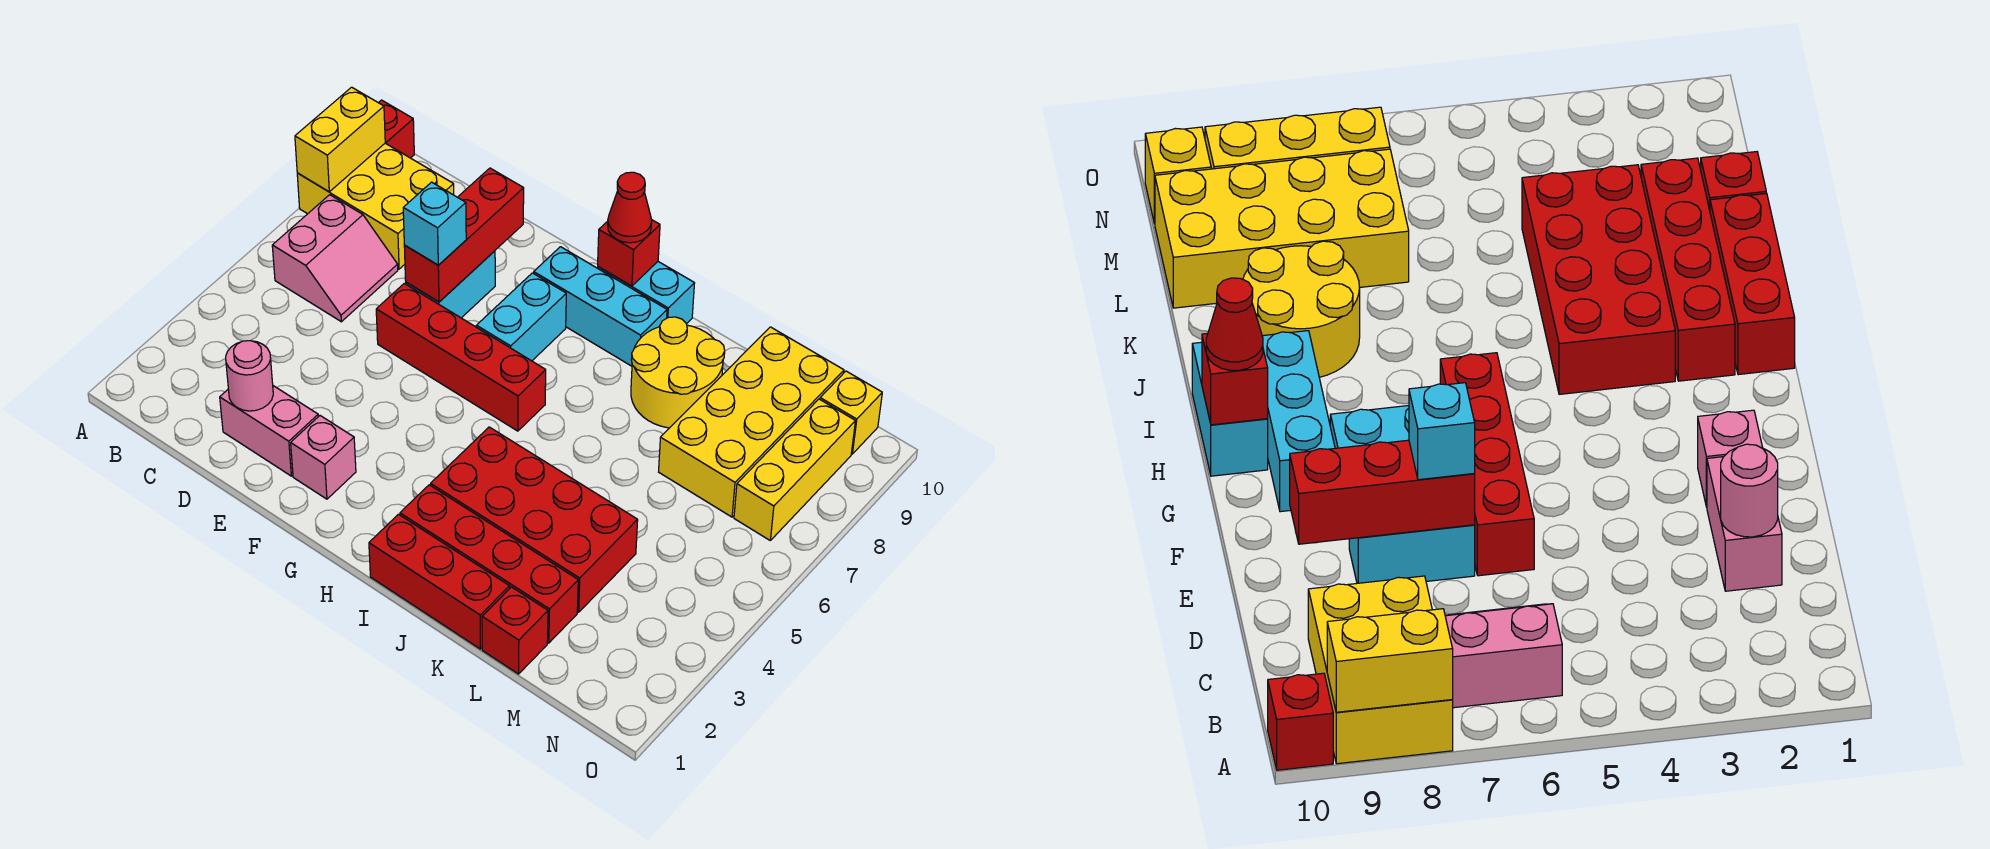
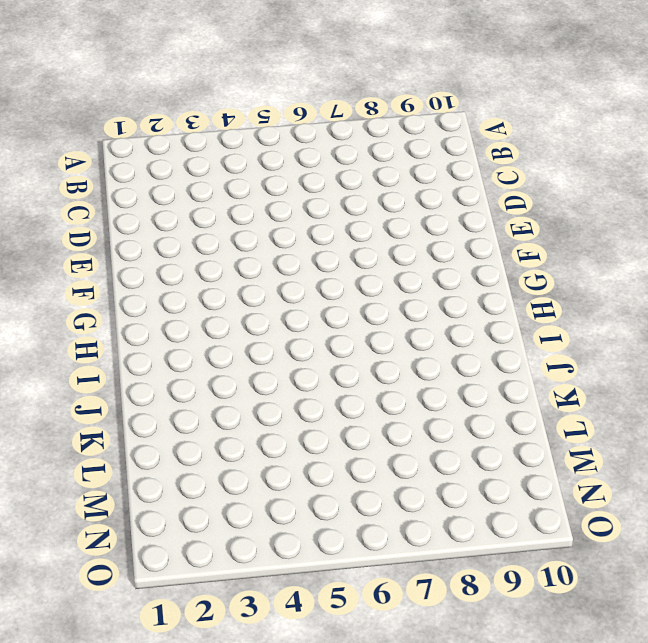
none -> yellow 2x3 brick [297,143,454,269]
none -> red 1x1 brick [379,100,414,158]
none -> pink 2x2 slope [272,195,398,322]

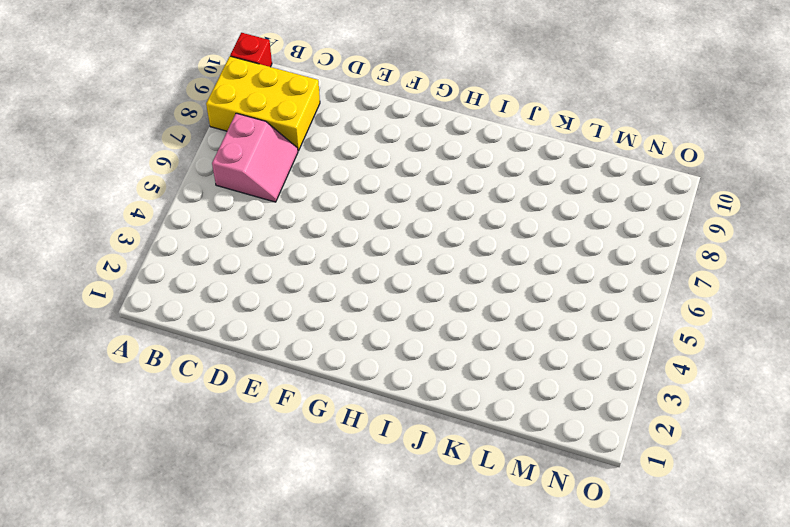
none -> pink 1x2 brick [220,386,318,476]
none -> red 1x4 brick [376,284,546,431]
none -> cyan 1x2 brick [406,251,495,318]

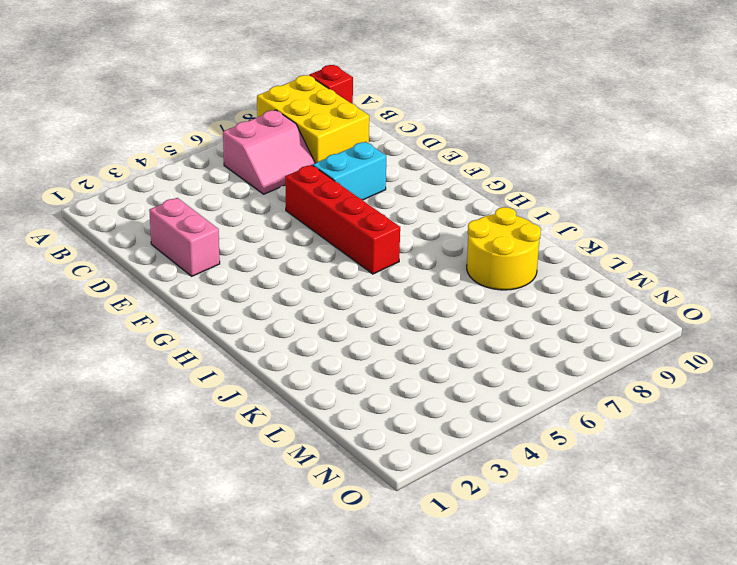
none -> pink 1x1 brick [291,416,356,499]
none -> cyan 1x2 brick [476,273,566,361]
none -> cyan 1x3 brick [534,247,667,366]

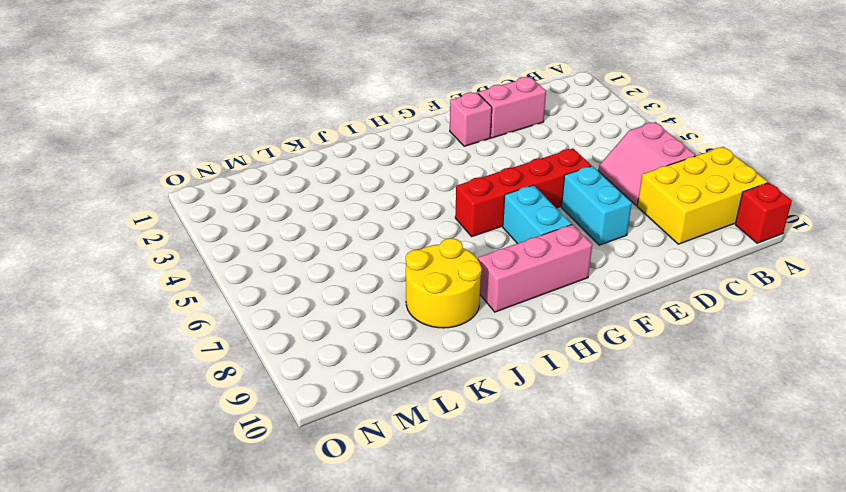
pink 1x3 brick [478,225,592,312] -> cyan 1x3 brick [534,247,667,366]
none -> cyan 1x2 brick [597,262,695,324]
none -> red 1x3 brick [369,514,510,649]
none -> red 1x4 brick [400,485,578,643]

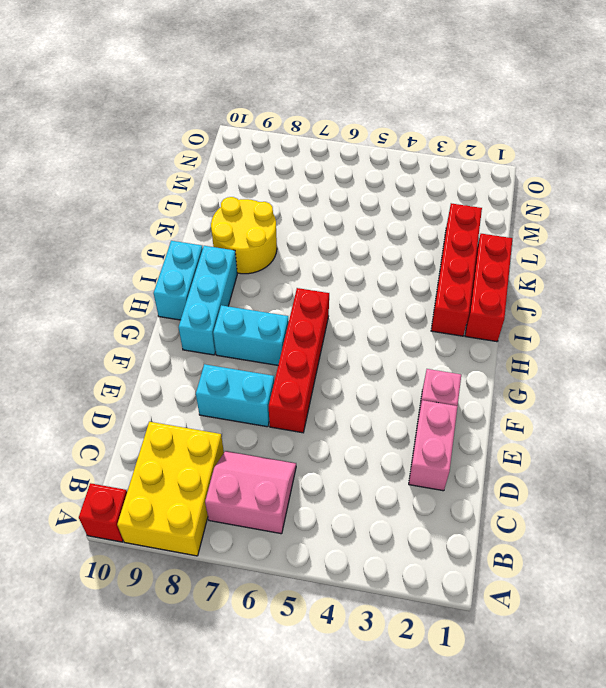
none -> red 2x4 brick [431,427,638,612]
none -> red 1x1 brick [482,587,548,674]
none -> yellow 2x4 brick [659,327,844,517]

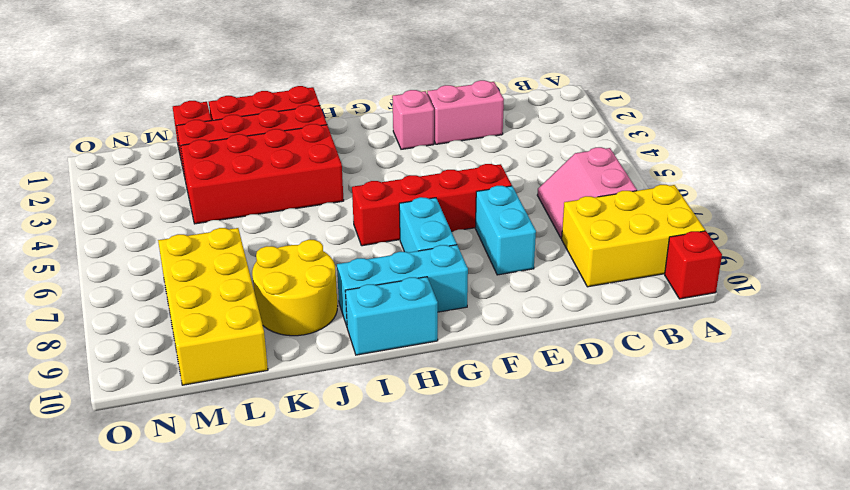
none -> yellow 1x3 brick [734,399,855,540]
none -> yellow 1x1 brick [820,371,882,454]
none -> yellow 1x2 brick [295,87,385,192]

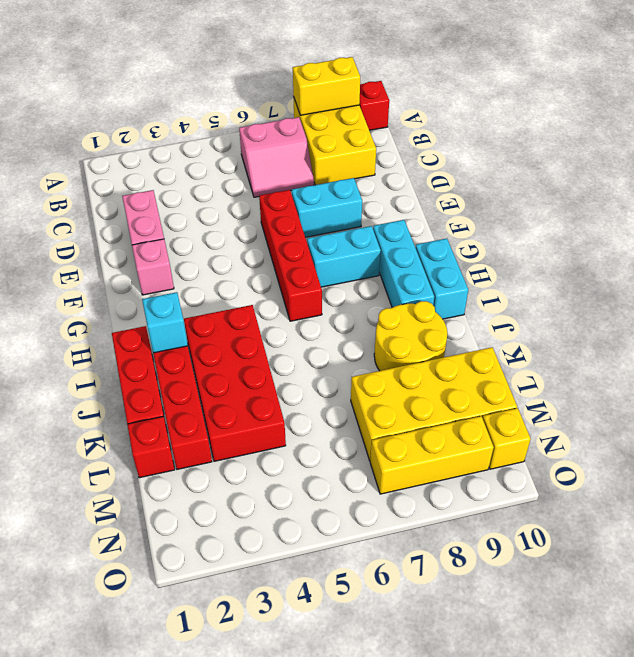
cyan 1x1 brick [142,292,188,353] -> cyan 1x1 brick moved to [403,182,466,265]
none -> pink 1x1 round brick [226,341,273,411]
none -> red 1x3 brick [404,168,524,302]
none -> red 1x1 brick [598,219,660,286]

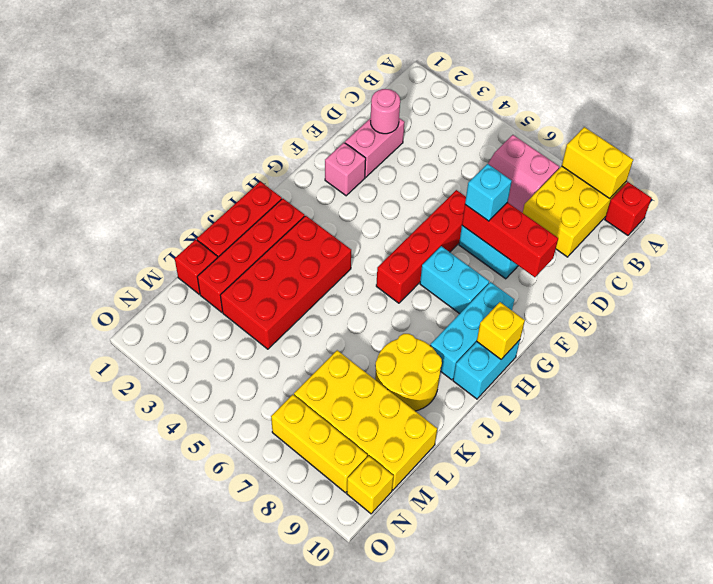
yellow 1x1 brick [477,302,525,359] -> red 1x1 brick [598,219,660,286]
none -> red 1x1 cone [608,172,652,243]

